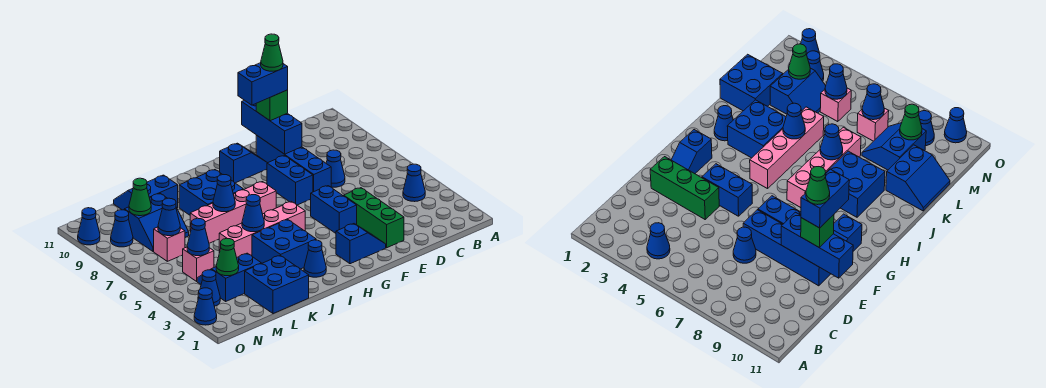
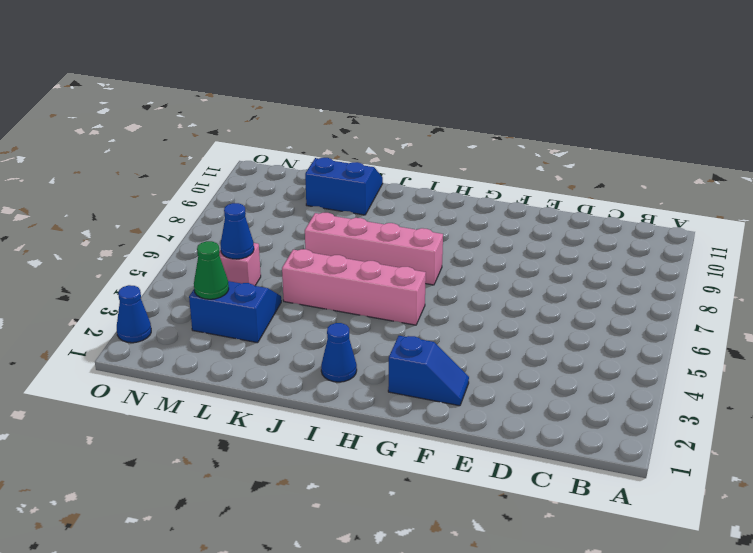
none -> blue 1x1 cone [403,164,425,202]
none -> blue 1x1 cone [326,150,345,187]
none -> green 1x3 brick [344,188,404,248]
none -> blue 1x4 brick [256,135,331,192]

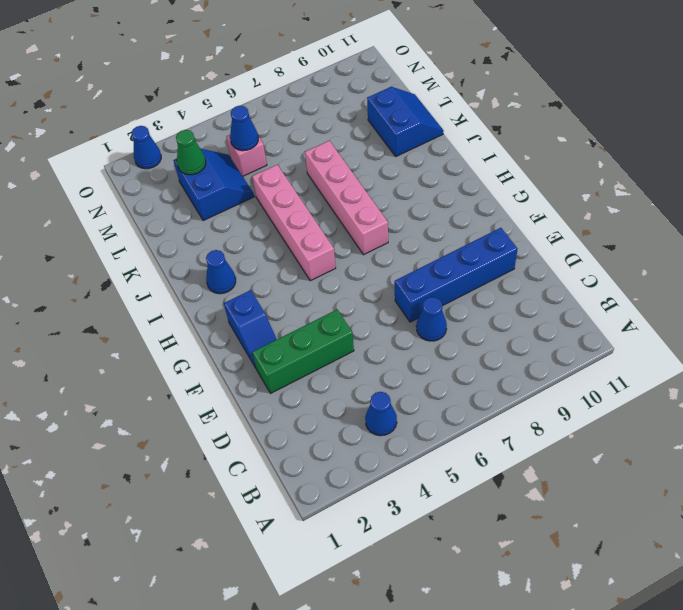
none -> blue 1x2 brick [310,186,357,233]
none -> blue 1x2 brick [267,156,313,205]
none -> blue 1x2 slope [220,143,267,183]
none -> blue 2x2 brick [252,220,316,269]

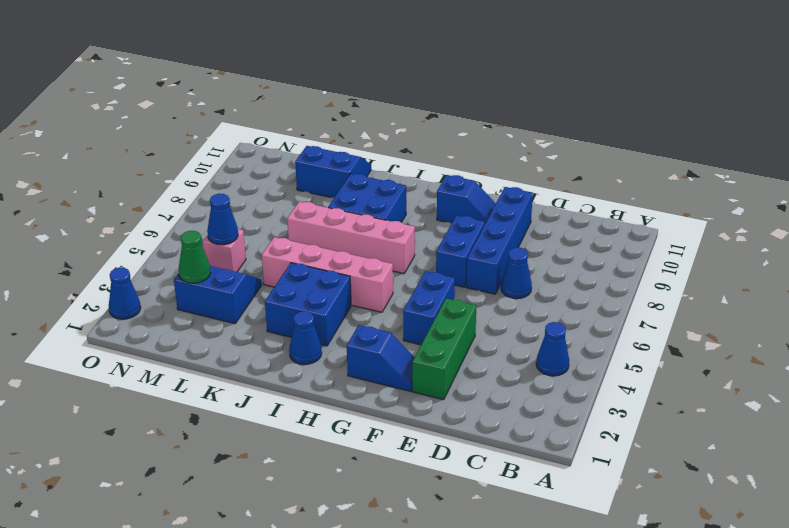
none -> blue 2x2 brick [245,255,309,314]
none -> blue 2x2 slope [124,193,189,251]
none -> pink 1x1 brick [154,227,185,261]
none -> blue 1x1 cone [198,270,220,306]

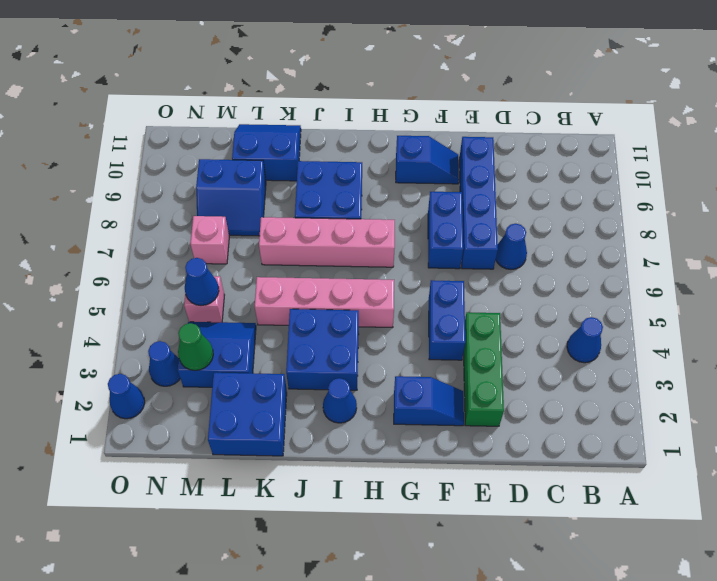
none -> blue 1x1 cone [111,210,133,247]
none -> blue 1x1 cone [78,208,100,245]
none -> blue 1x3 brick [242,100,302,154]
none -> blue 1x1 cone [242,195,264,232]

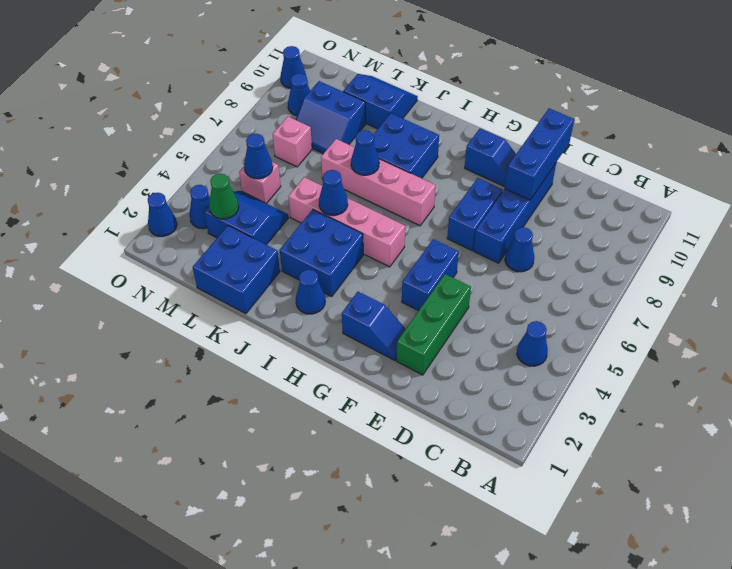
none -> blue 1x1 cone [158,198,180,236]
none -> green 1x1 cone [129,178,151,216]
none -> green 1x1 brick [256,90,288,121]
none -> blue 1x2 brick [238,63,288,105]

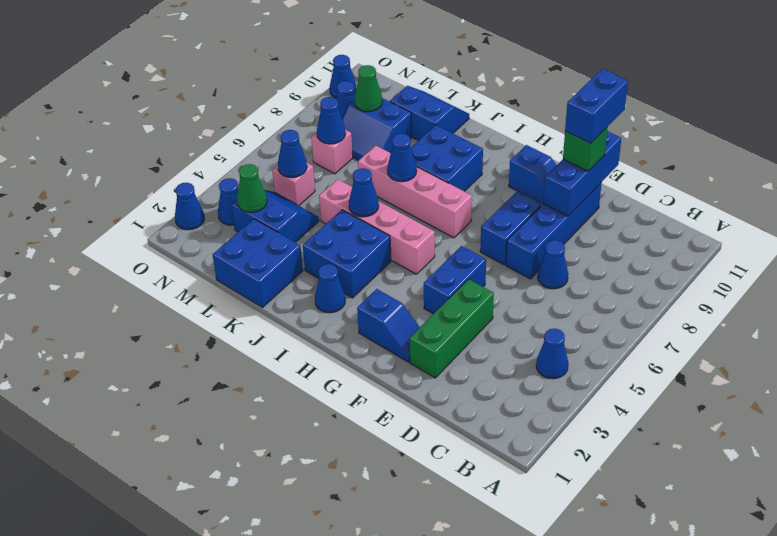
blue 1x2 brick [565,69,628,143] -> blue 1x2 brick turned to [238,63,288,105]
none -> green 1x1 cone [261,34,283,71]

